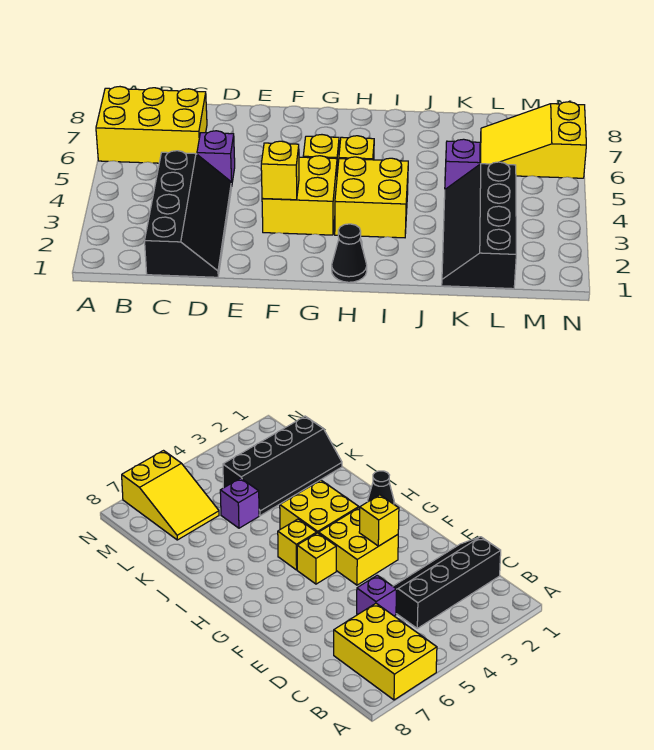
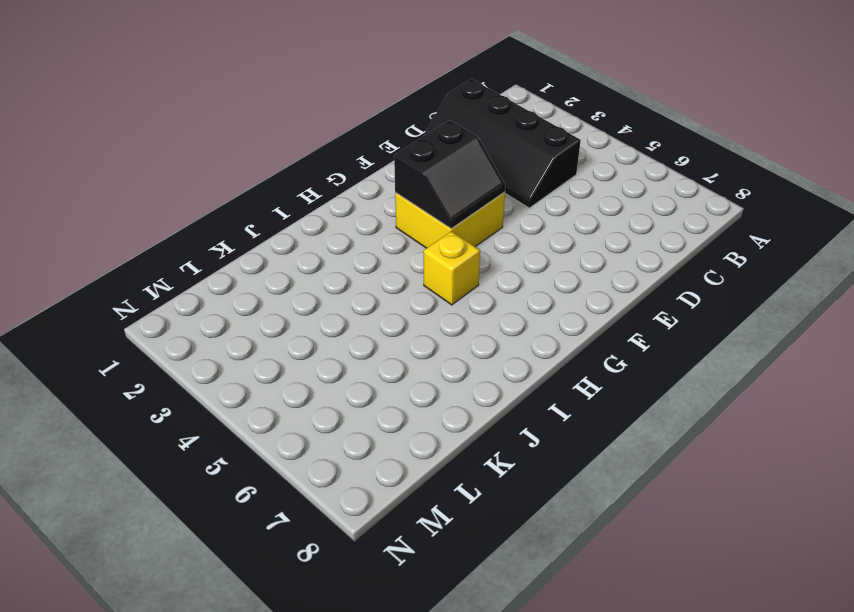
black 2x2 slope [394,120,505,229] -> yellow 1x1 brick [261,141,299,200]
none -> yellow 2x3 brick [96,87,207,163]
none -> purple 1x1 brick [197,131,235,185]
none -> yellow 1x1 brick [303,135,339,173]

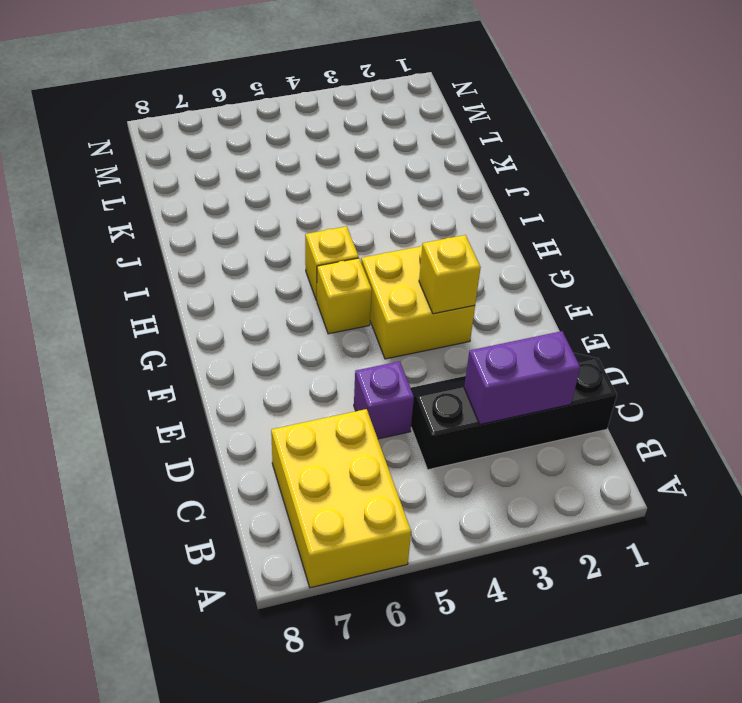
purple 1x2 brick [464,331,580,424] -> none
none -> black 1x1 cone [332,224,367,282]
none -> yellow 2x2 brick [335,157,408,238]
none -> black 2x4 slope [442,162,516,289]

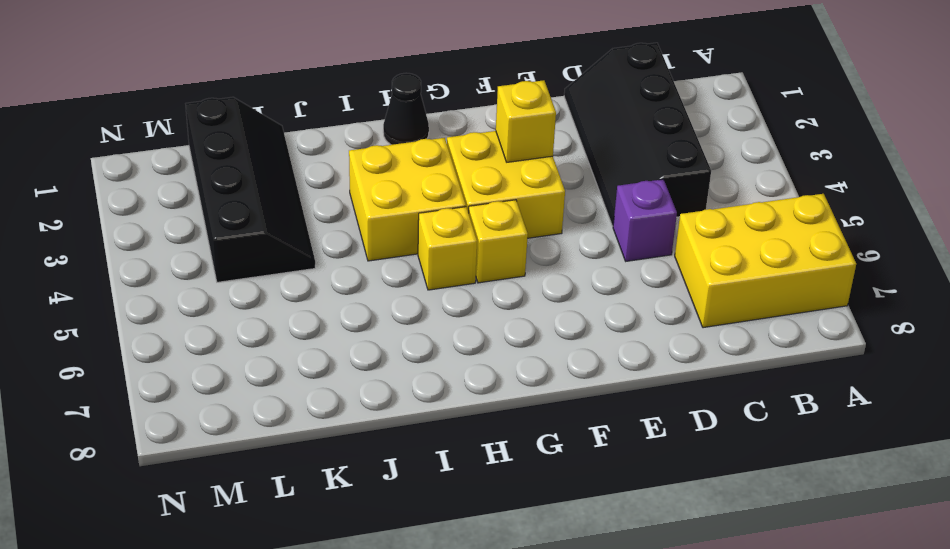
none -> purple 1x1 brick [445,139,480,189]
none -> yellow 2x3 slope [480,102,586,178]

